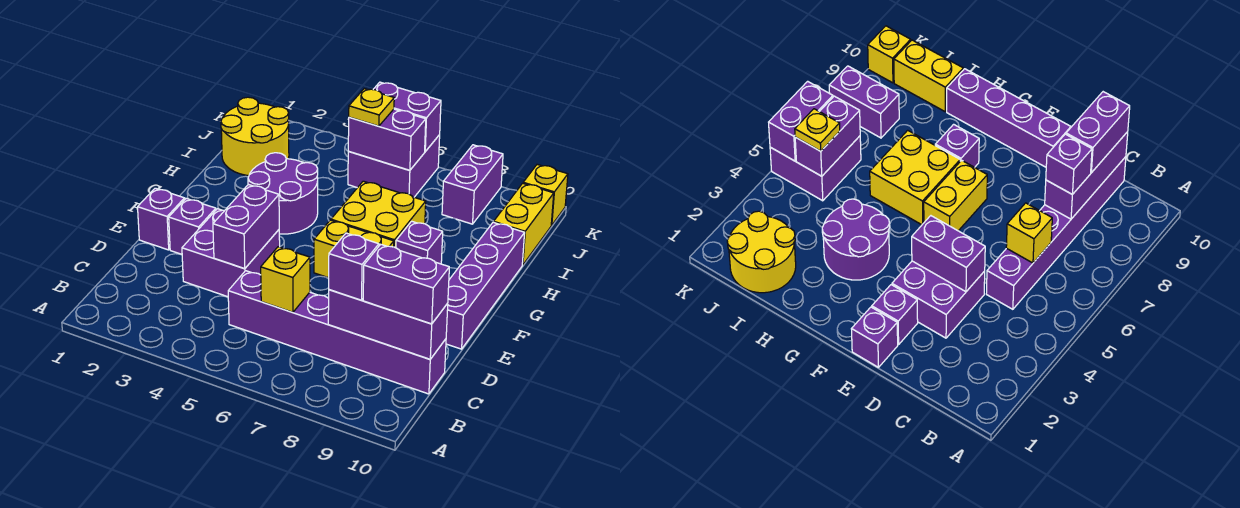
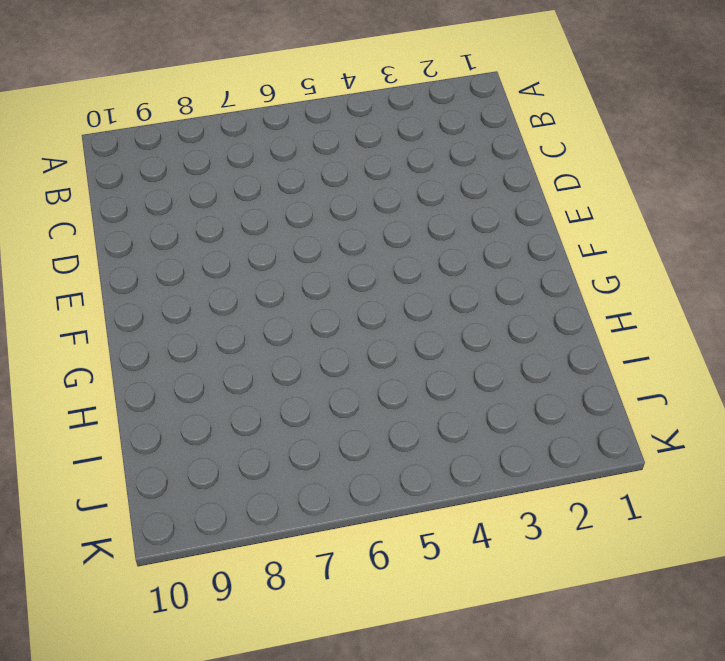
none -> purple 1x6 brick [228,271,446,394]
none -> purple 2x2 brick [182,209,280,297]
none -> purple 1x1 brick [138,188,185,250]

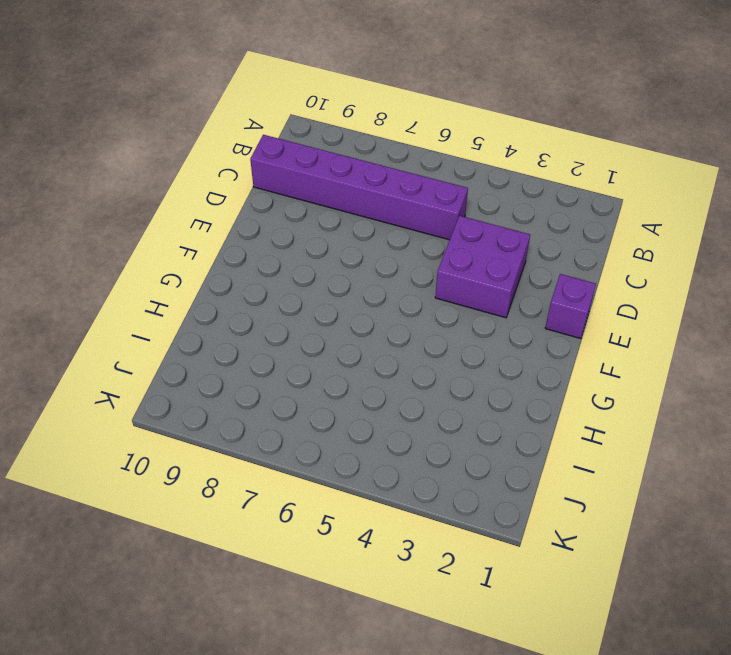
none -> purple 1x1 brick [169,198,216,254]
none -> purple 1x4 brick [446,222,525,349]
none -> yellow 1x2 brick [314,220,394,278]

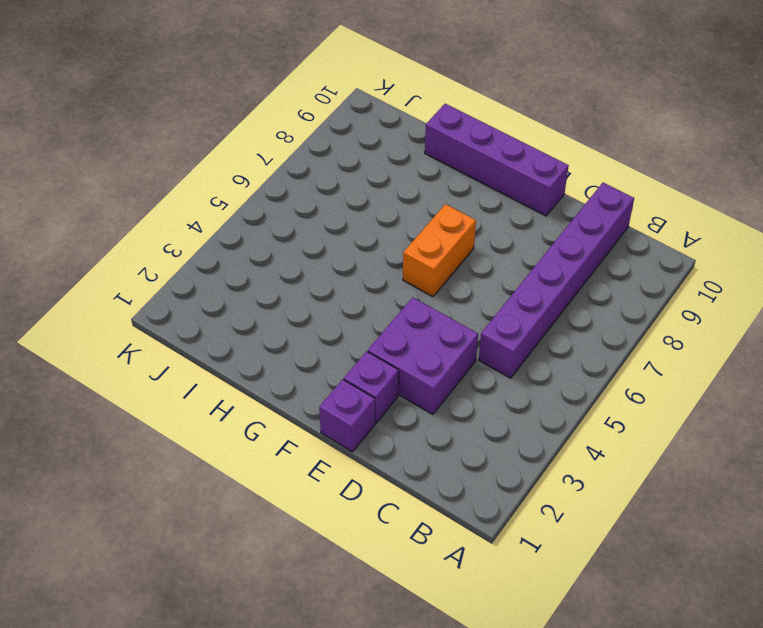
orange 1x2 brick [403,204,476,297] -> yellow 1x2 brick [314,220,394,278]
none -> purple 2x2 round brick [248,153,318,234]
none -> yellow 2x2 brick [331,181,426,248]
none -> purple 1x1 brick [396,221,443,264]

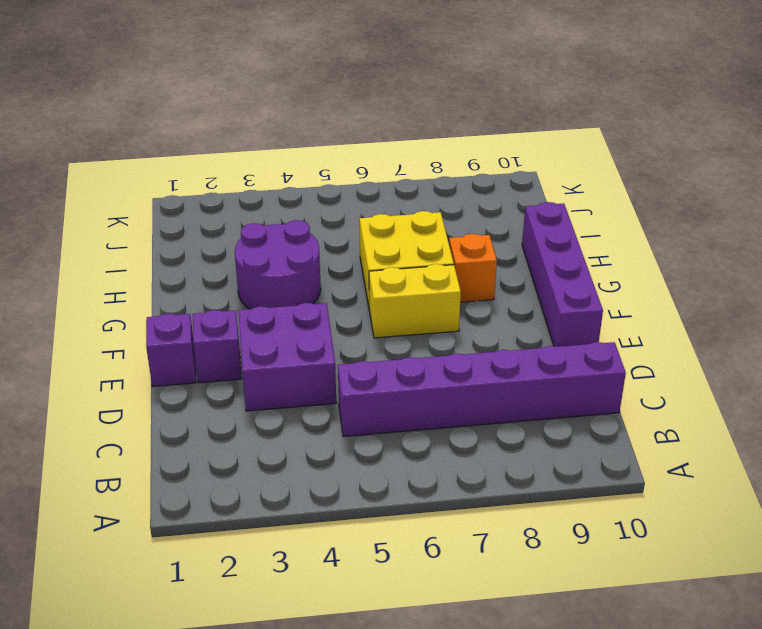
orange 1x1 brick [449,234,497,302] -> purple 1x1 brick [396,221,443,264]
none -> yellow 2x2 round brick [221,97,289,176]
none -> yellow 1x2 brick [494,183,554,265]
none -> purple 2x2 brick [348,135,440,197]

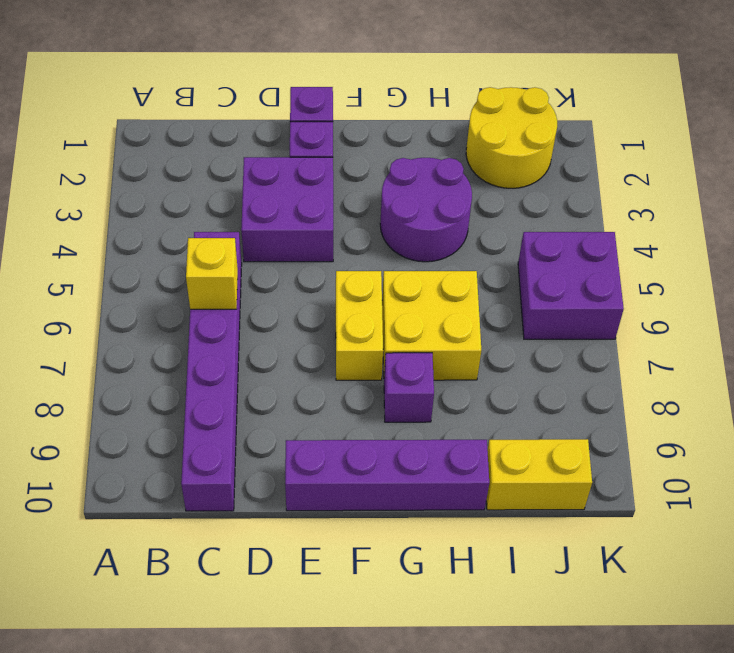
none -> purple 1x2 brick [442,145,503,224]
none -> yellow 1x1 brick [523,164,568,225]
none -> purple 1x3 brick [328,290,448,359]

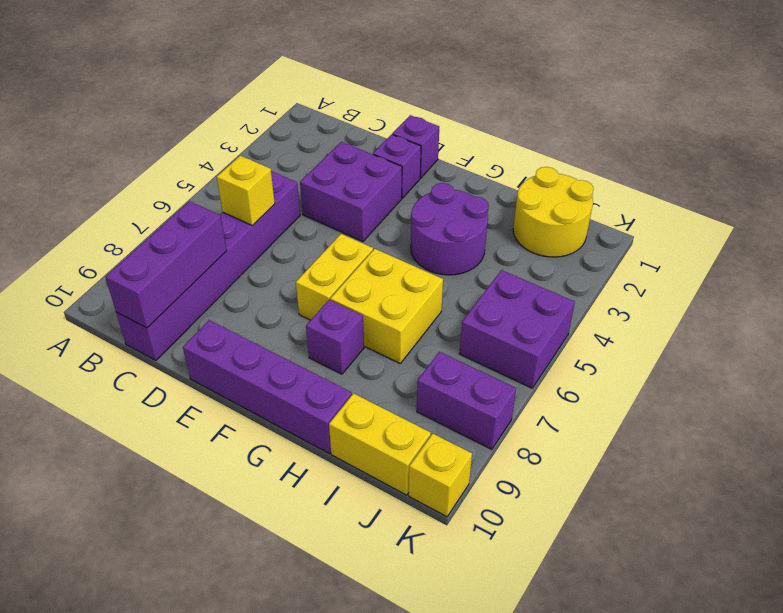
none -> purple 1x2 brick [213,184,279,269]
none -> purple 1x2 brick [348,109,426,170]
none -> purple 1x2 brick [373,82,441,151]

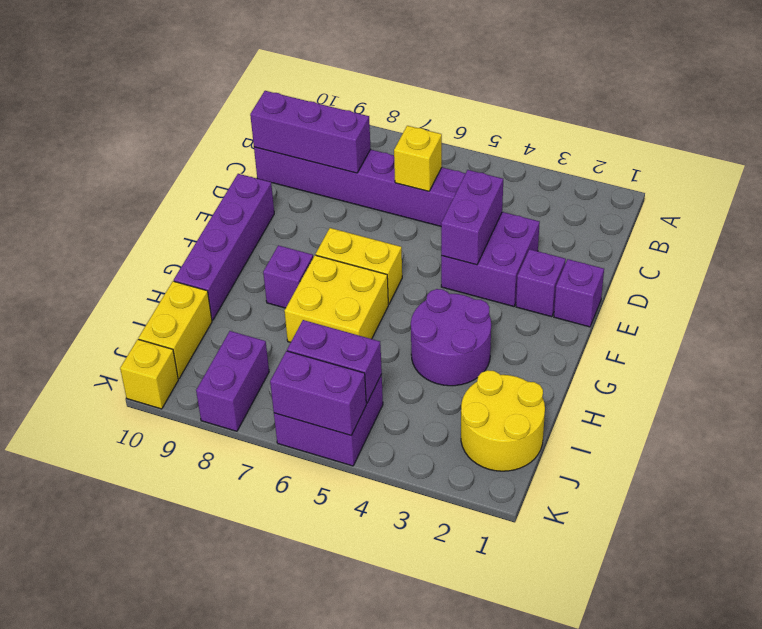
none -> purple 1x1 brick [329,233,379,300]
none -> purple 1x2 brick [363,244,449,324]
none -> yellow 1x1 plate [349,89,394,126]

